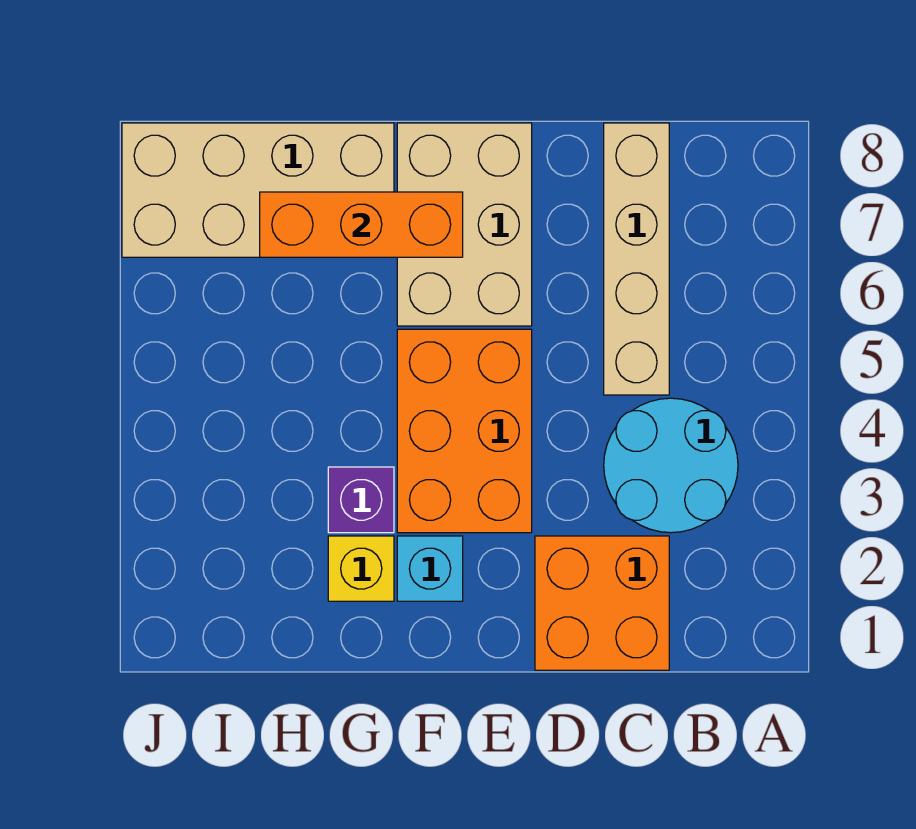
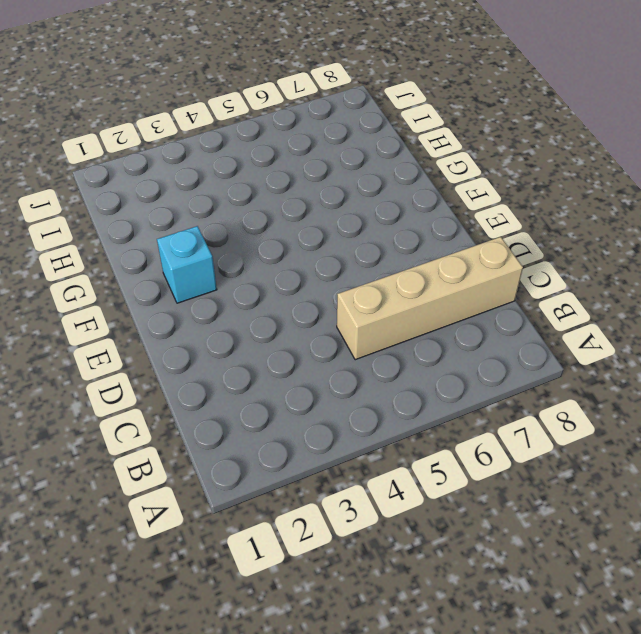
none -> cyan 2x2 round brick [604,398,738,533]
none -> orange 2x2 brick [535,536,669,670]

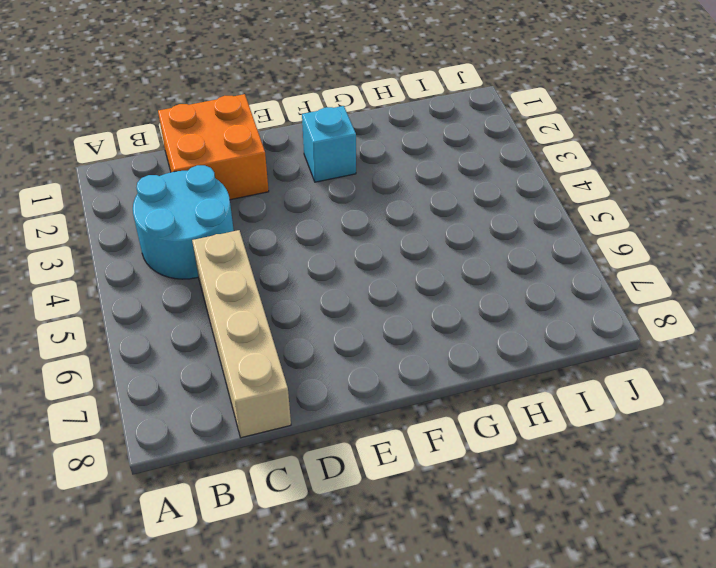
none -> orange 2x3 brick [397,329,532,533]
none -> tan 2x3 brick [397,123,532,326]

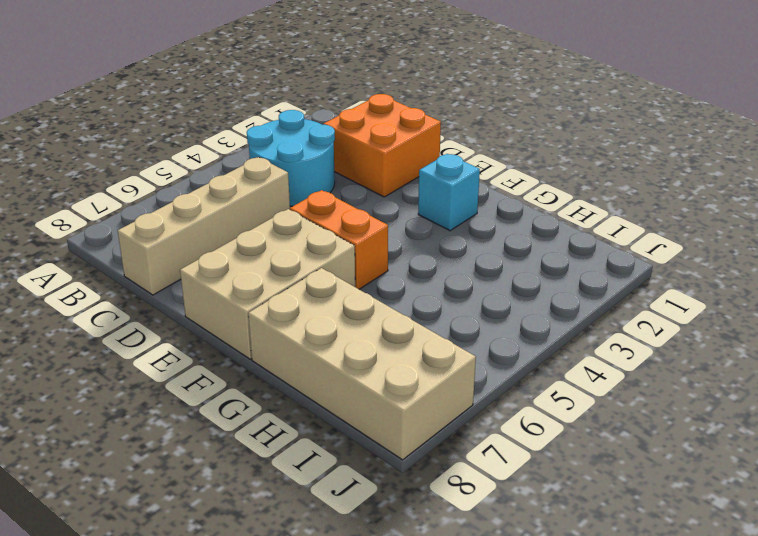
orange 1x2 brick [290,190,388,289] -> orange 2x3 brick [397,329,532,533]
none -> yellow 1x1 brick [328,536,394,601]
none -> purple 1x1 brick [328,467,394,533]

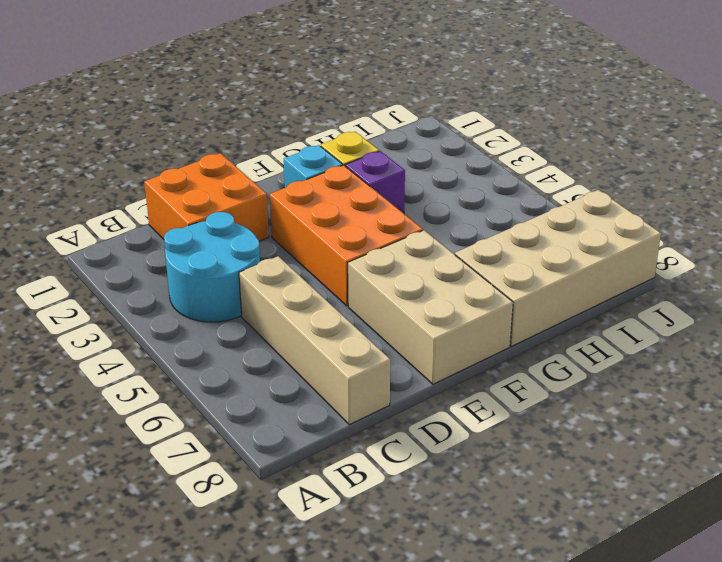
none -> orange 1x3 brick [260,192,463,257]

